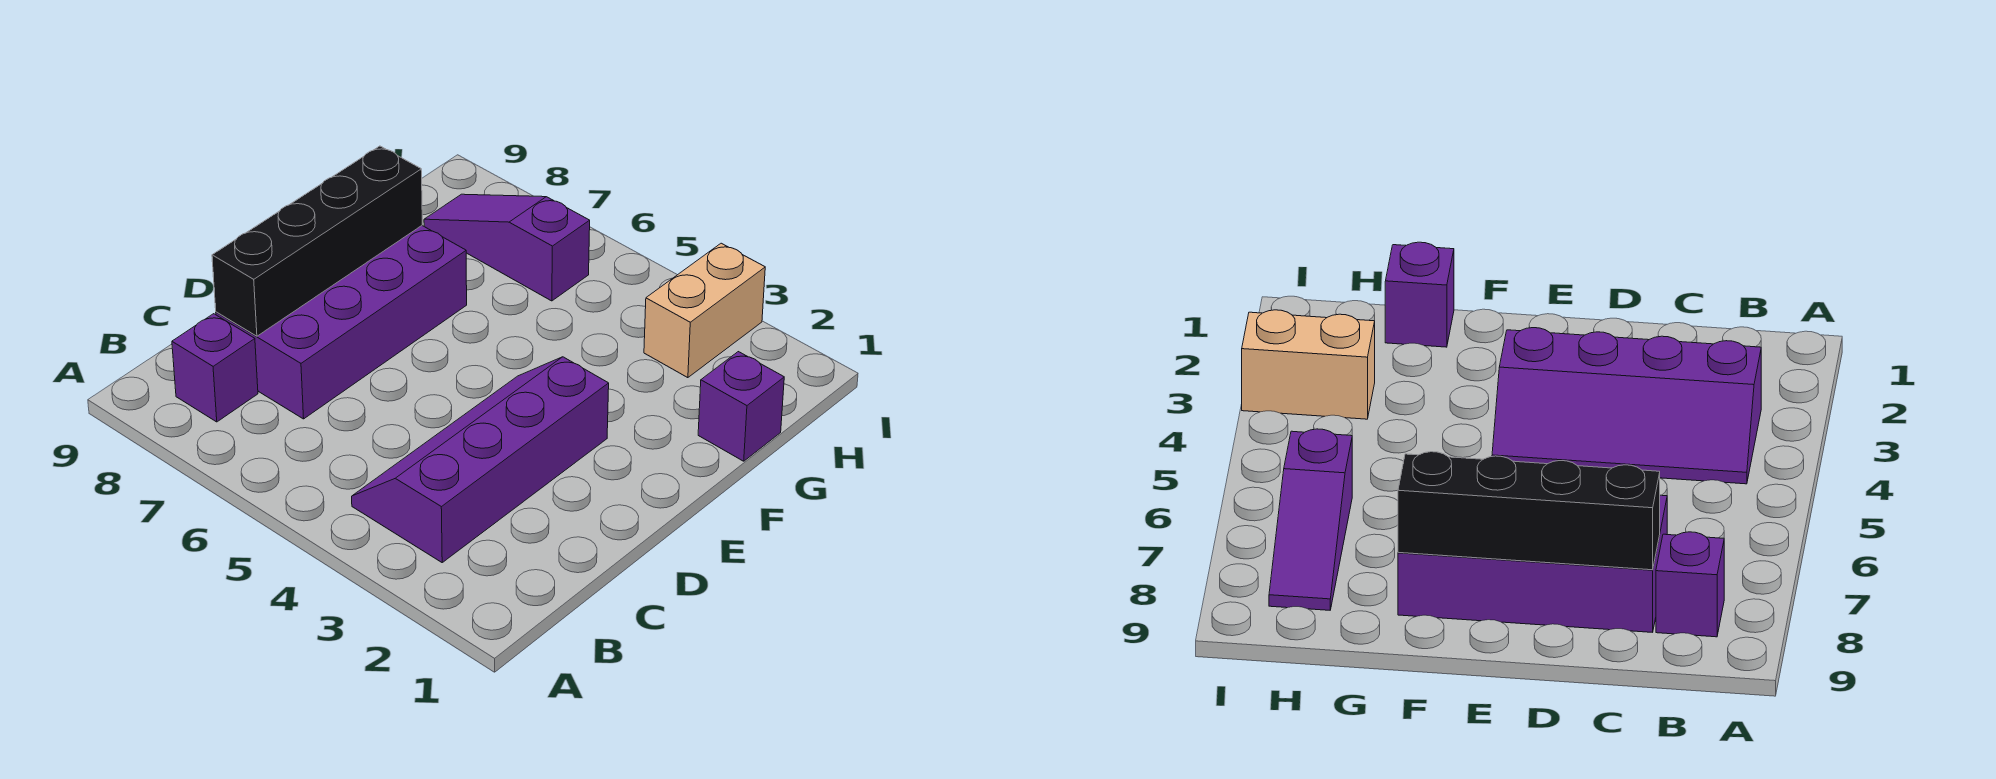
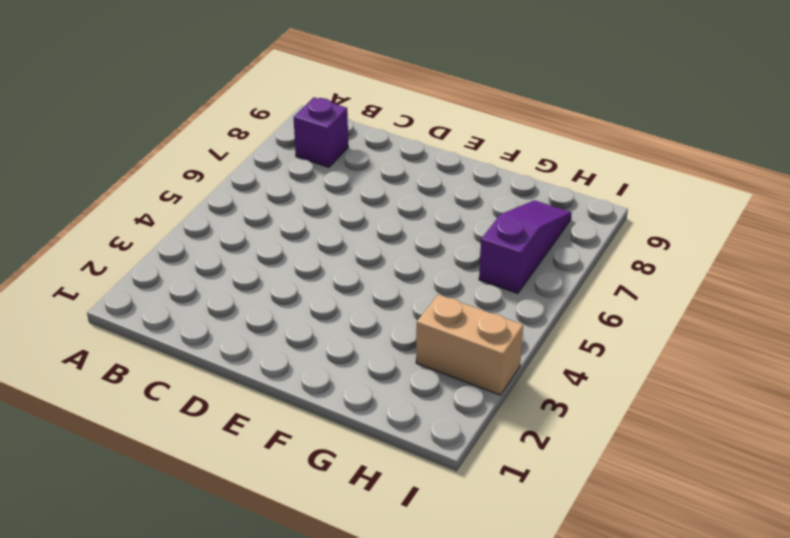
none -> purple 2x4 slope [352,357,609,562]
none -> purple 2x4 brick [216,226,467,419]

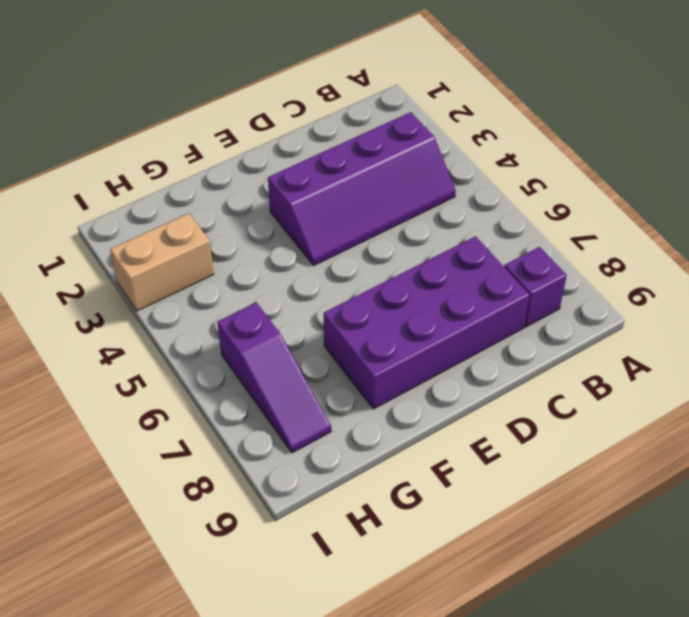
none -> purple 1x1 brick [698,352,784,461]
none -> black 1x4 brick [212,146,422,336]

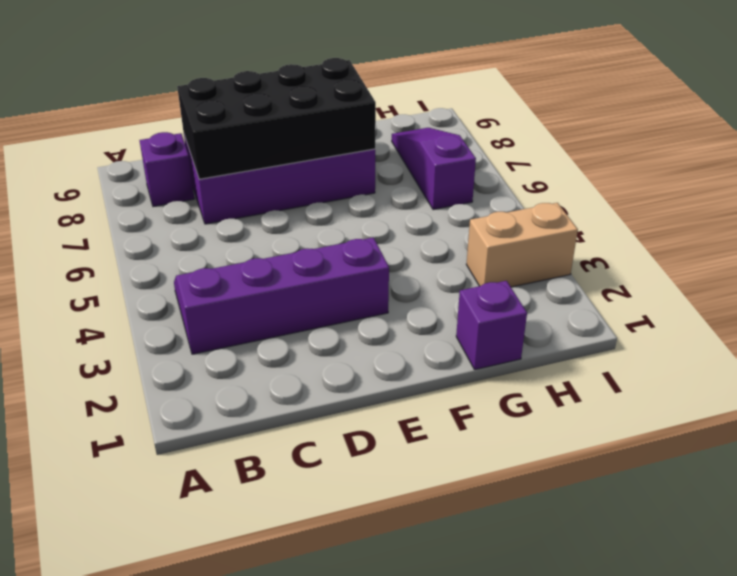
black 2x4 brick [177,58,376,179] -> black 1x4 brick [212,146,422,336]

